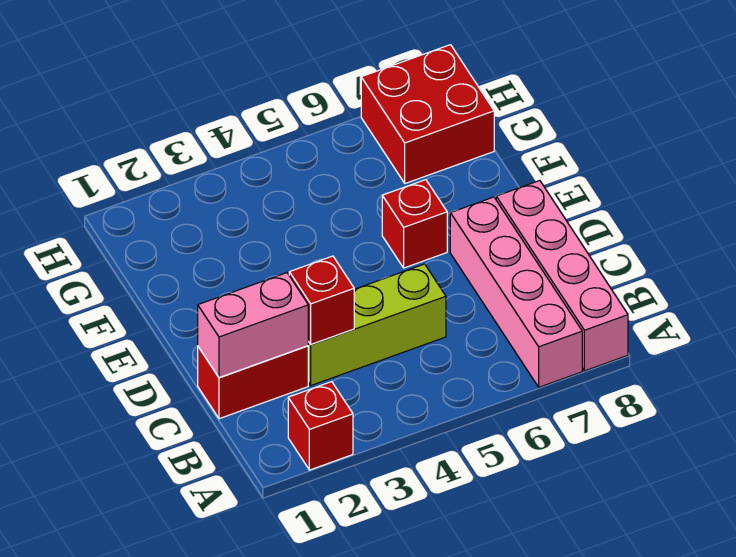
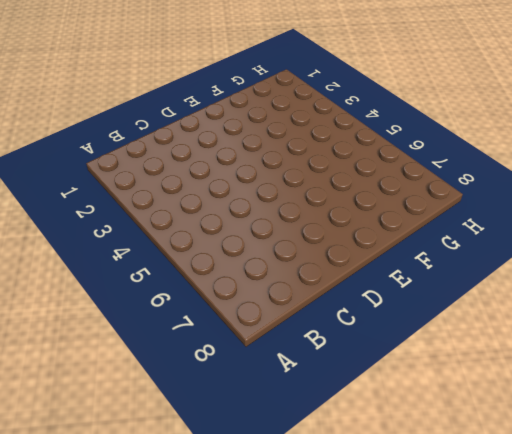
none -> red 1x1 brick [288,382,353,470]
none -> pink 1x4 brick [450,197,582,387]

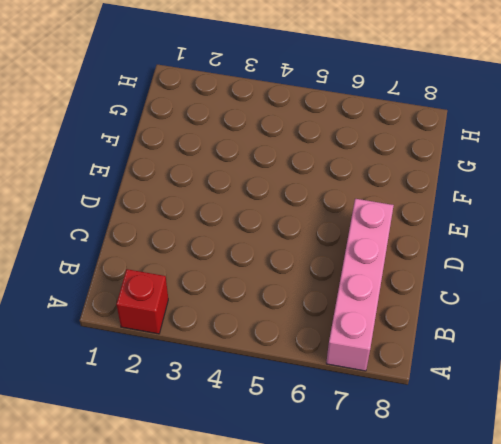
none -> pink 1x4 brick [496,181,628,371]
none -> red 1x2 brick [198,346,308,419]

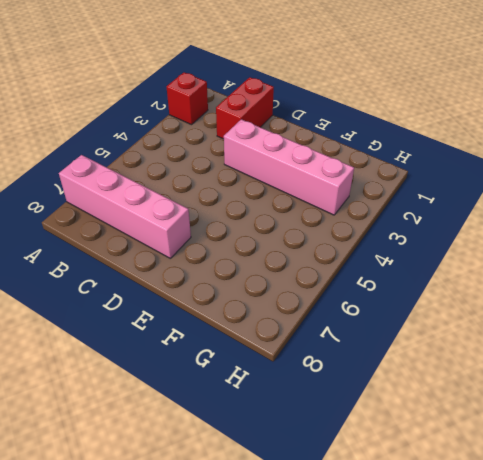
pink 1x4 brick [224,119,354,215] -> pink 1x4 brick moved to [496,181,628,371]
none -> lime 1x3 brick [308,264,446,385]
none -> red 1x1 brick [382,180,447,268]

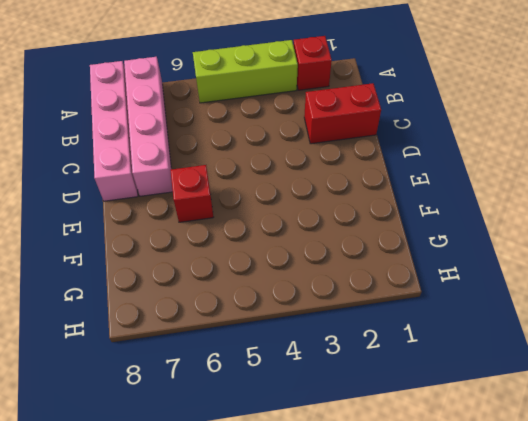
lime 1x3 brick [193,40,298,103] -> lime 1x3 brick moved to [308,264,446,385]
none -> red 2x2 brick [361,45,494,183]
none -> pink 1x2 brick [198,273,308,378]

